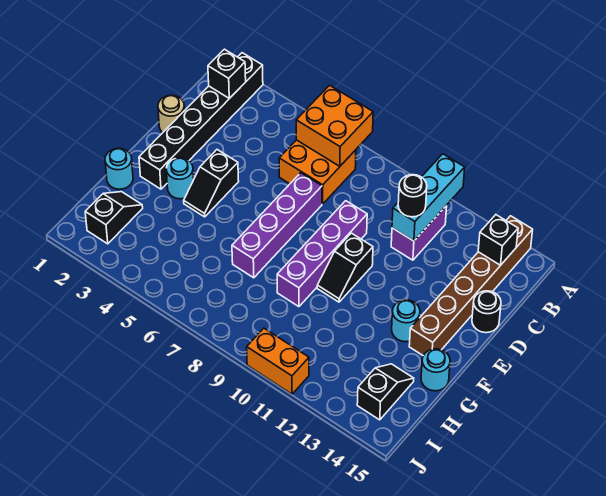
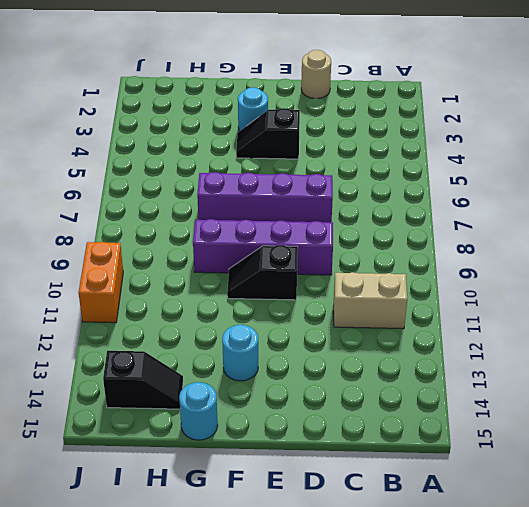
tan 1x2 brick [334,272,407,329] -> purple 1x2 brick [391,205,447,260]
none -> black 1x6 brick [139,53,263,189]
none -> brown 1x6 brick [409,216,533,356]
none -> orange 2x2 brick [279,140,356,204]

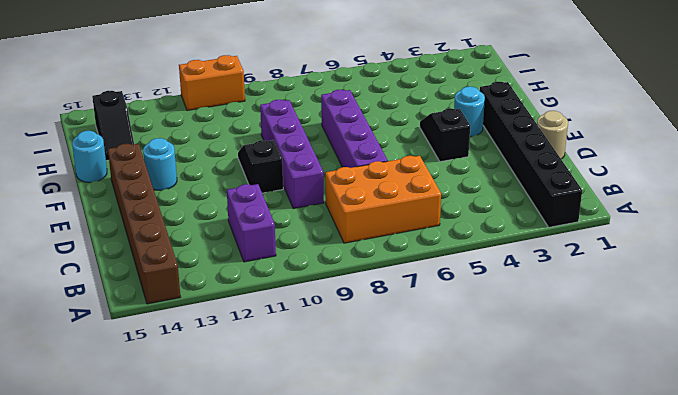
orange 2x3 brick [325,156,441,243] -> orange 2x2 brick [279,140,356,204]
none -> black 1x1 round brick [472,291,501,333]
none -> cyan 1x1 round brick [105,148,133,189]
none -> black 1x2 slope [85,192,143,244]

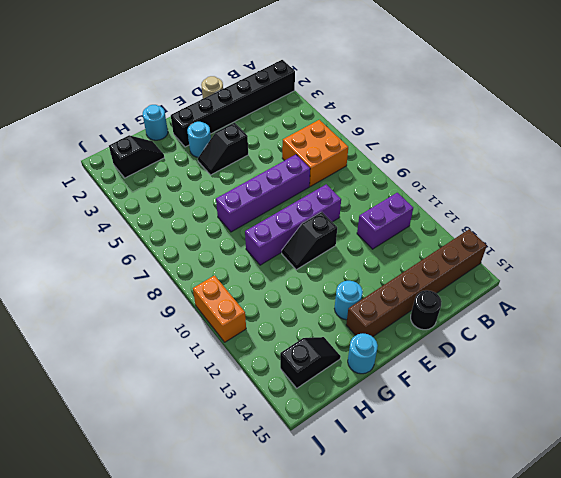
none -> orange 2x2 brick [296,85,373,166]
none -> cyan 1x3 brick [392,154,465,241]
none -> black 1x1 brick [208,49,246,99]

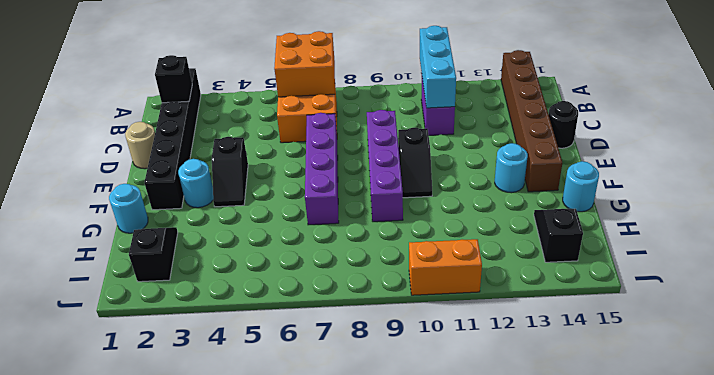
none -> black 1x1 brick [478,215,518,265]
none -> black 1x1 round brick [398,175,427,217]

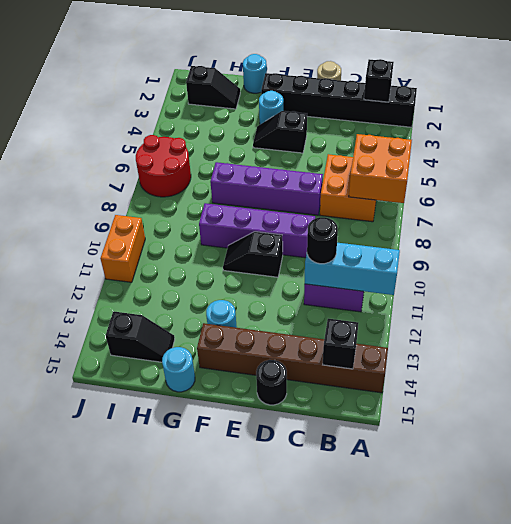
red 2x2 round brick [136,135,191,197] -> none

